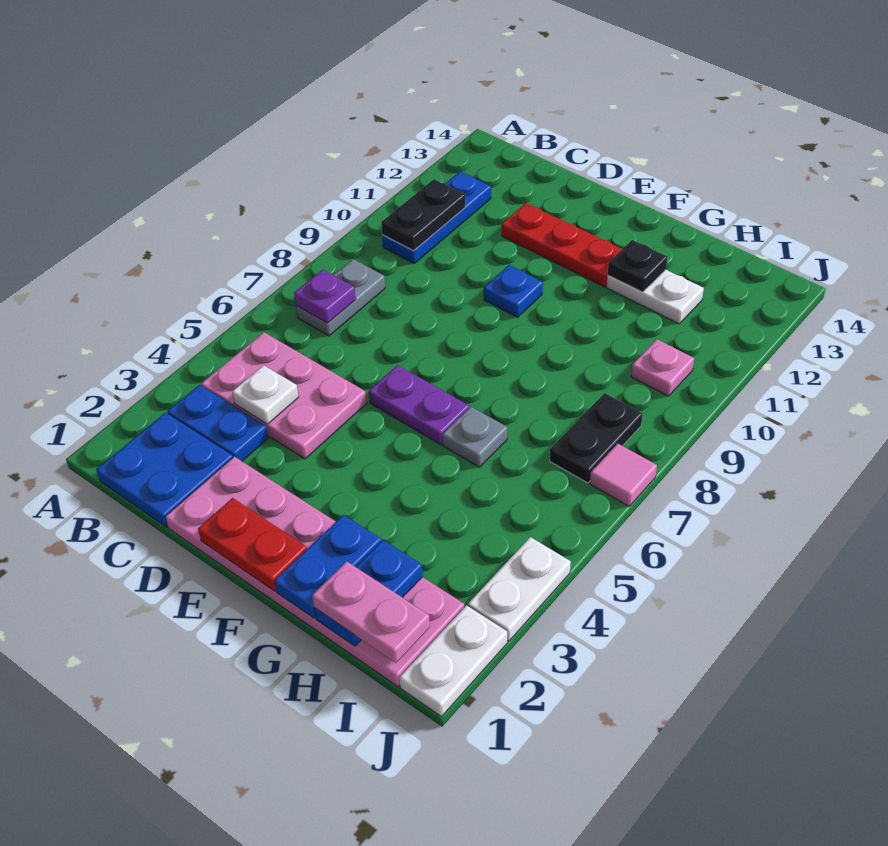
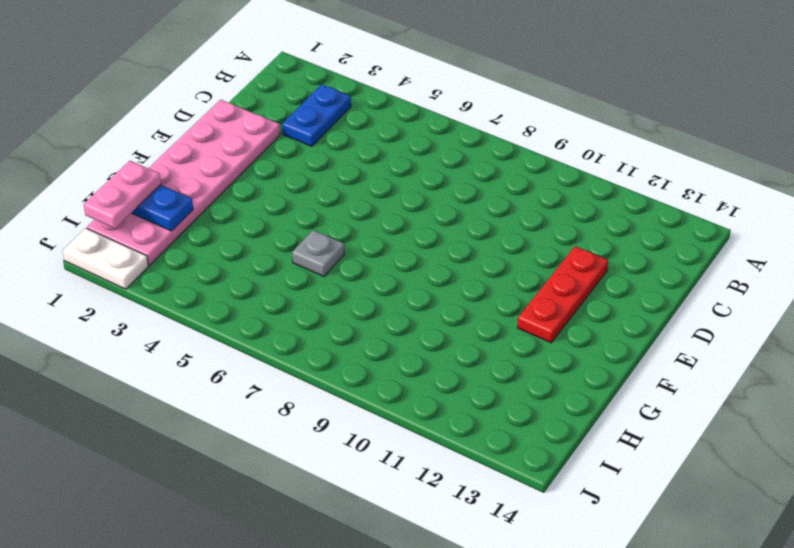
none -> blue 2x2 plate [96,413,233,527]
none -> pink 2x3 plate [201,332,367,459]
none -> grey 1x2 plate [296,259,385,336]

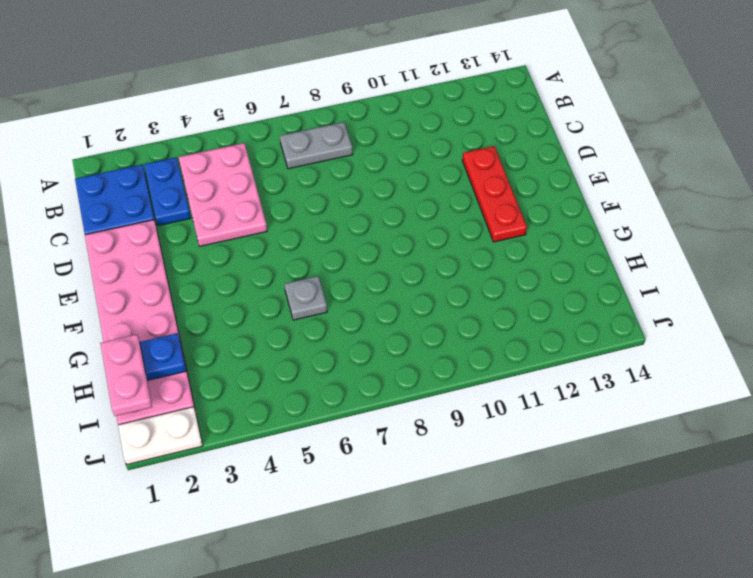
none -> blue 1x3 plate [382,172,491,263]
none -> purple 1x2 plate [369,365,469,445]
none -> blue 1x1 plate [484,265,543,317]

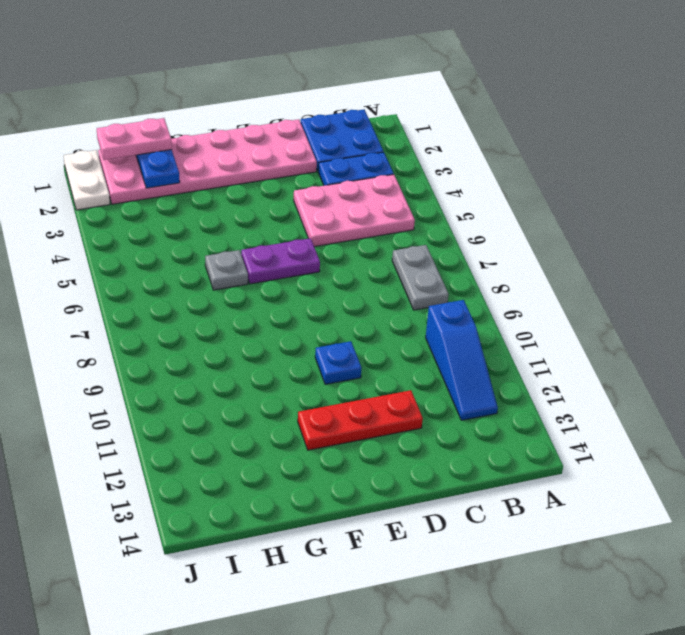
blue 1x3 slope [426,300,498,420] -> blue 1x3 plate [382,172,491,263]
none -> white 1x2 plate [607,270,704,324]
none -> black 1x2 plate [550,393,643,483]
none -> pink 1x1 plate [631,339,694,396]

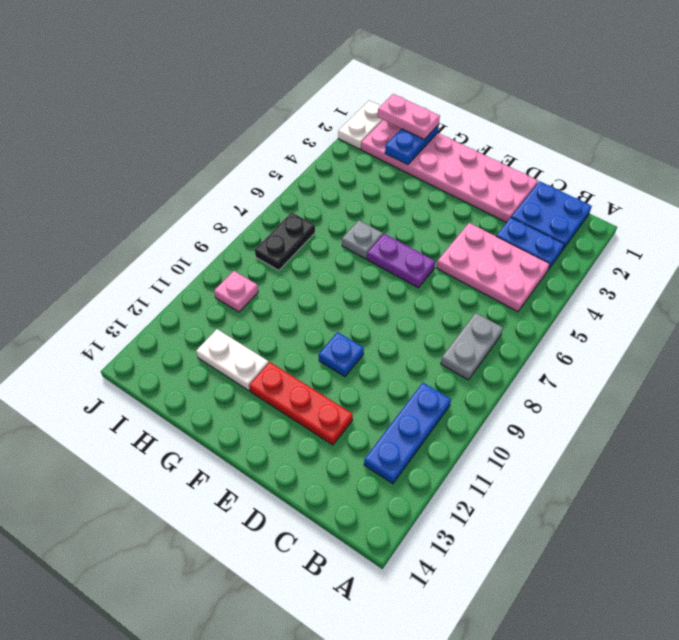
none -> white 1x2 plate [468,537,571,641]
none -> pink 1x1 tile [590,443,657,506]
none -> purple 1x1 plate [294,270,356,323]

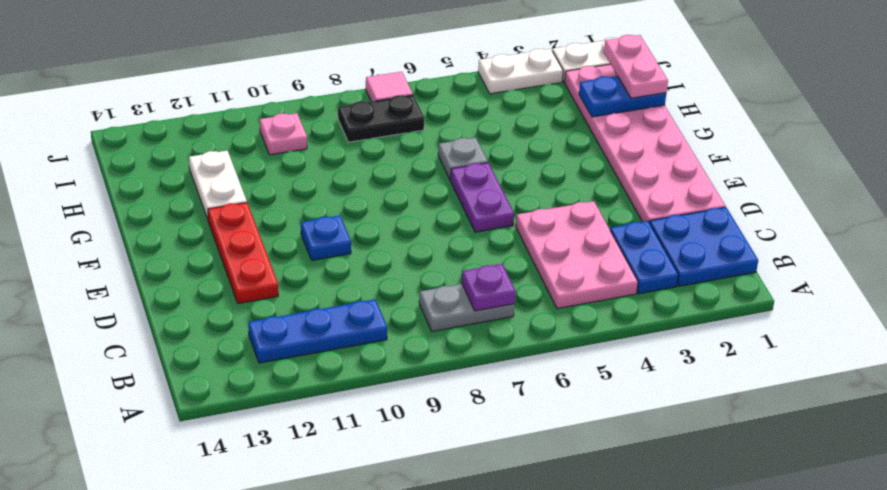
none -> black 1x2 plate [381,179,465,251]
none -> white 1x1 plate [232,365,299,424]
none -> red 1x2 plate [198,498,307,591]

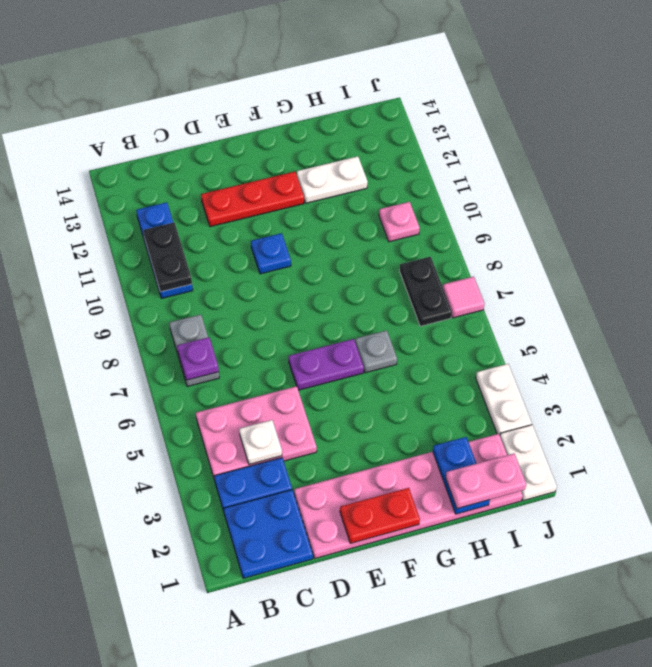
none -> blue 1x2 plate [274,515,381,618]
none -> black 1x1 plate [608,240,667,292]

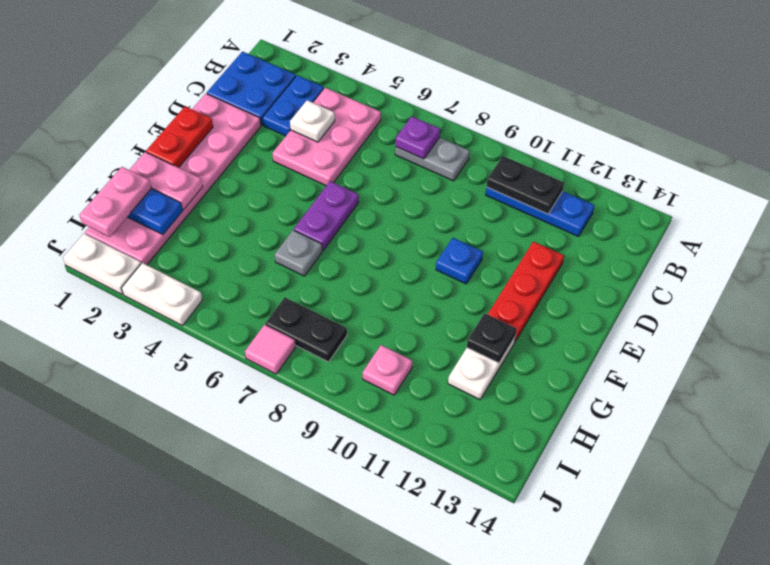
pink 1x2 plate [129,152,203,210] -> blue 1x2 plate [274,515,381,618]

